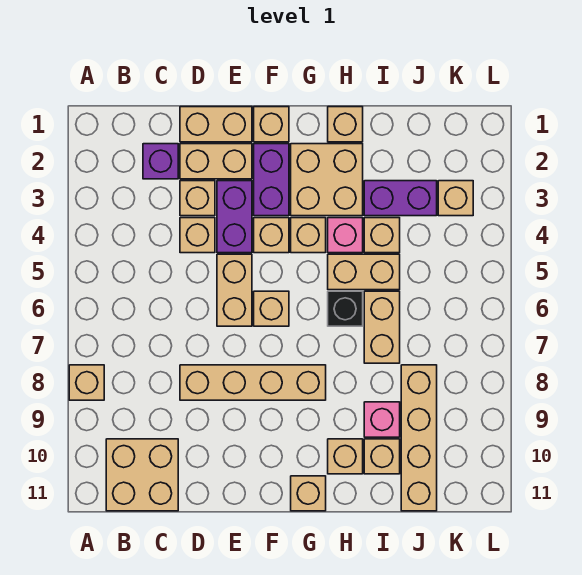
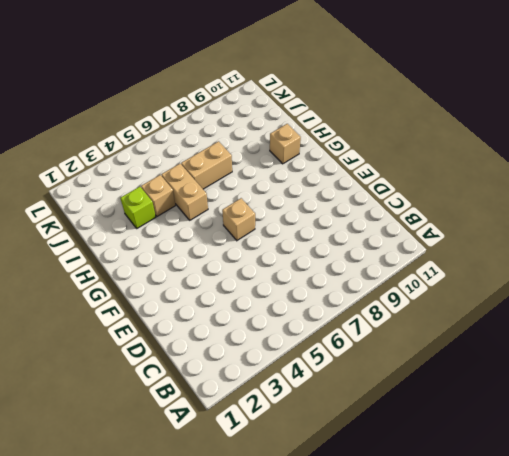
lime 1x1 brick [120,187,156,228] -> purple 1x2 brick [364,181,437,216]
none -> tan 1x1 brick [69,365,104,400]
none -> tan 2x2 brick [106,439,178,511]
none -> purple 1x1 brick [143,144,178,179]

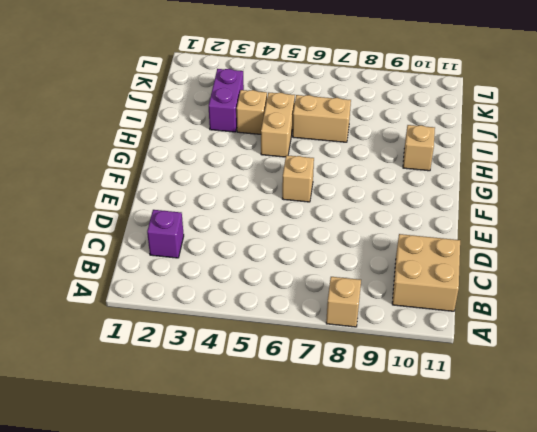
none -> tan 1x2 brick [180,107,252,142]
none -> tan 1x2 brick [180,144,252,179]
none -> tan 1x1 brick [180,181,215,216]

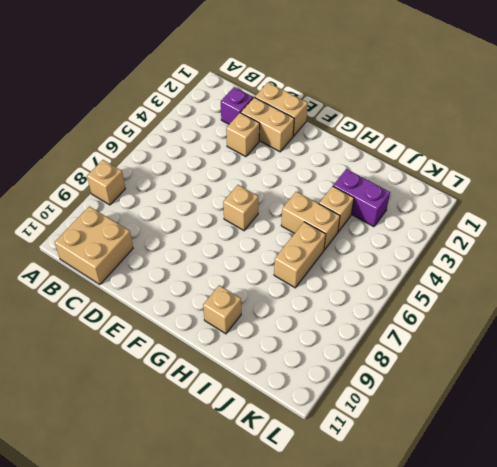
none -> tan 1x1 brick [180,218,215,253]
none -> tan 1x4 brick [180,365,326,400]
none -> purple 1x2 brick [217,181,252,253]

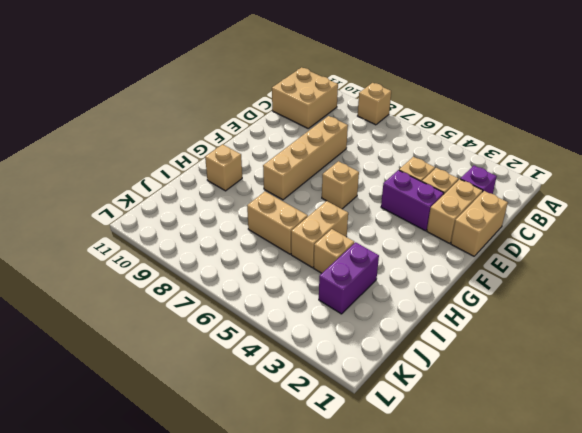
none -> tan 1x2 brick [217,254,252,326]
none -> tan 1x1 brick [254,107,289,142]
none -> purple 1x2 brick [254,144,289,216]

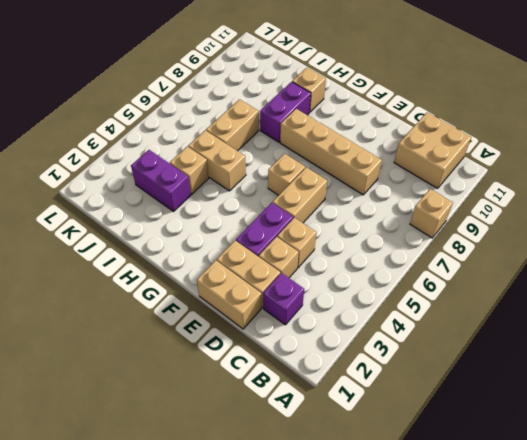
purple 1x2 brick [260,82,311,142] -> purple 1x2 brick moved to [254,144,289,216]
none -> tan 1x1 brick [254,107,289,142]
none -> tan 1x1 brick [254,218,289,253]
none -> tan 2x2 brick [291,144,363,216]

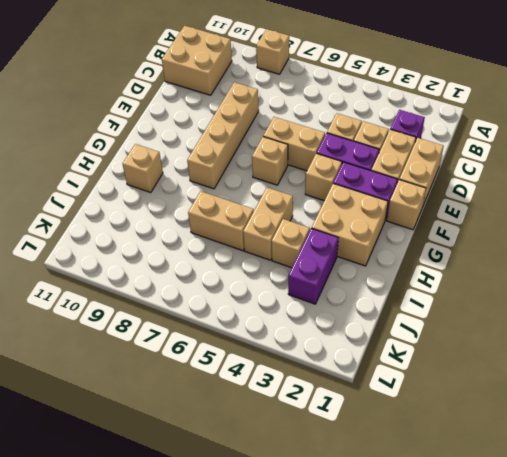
none -> tan 1x1 brick [291,218,326,253]
none -> tan 1x1 brick [291,476,326,511]
none -> tan 1x1 brick [328,107,363,142]

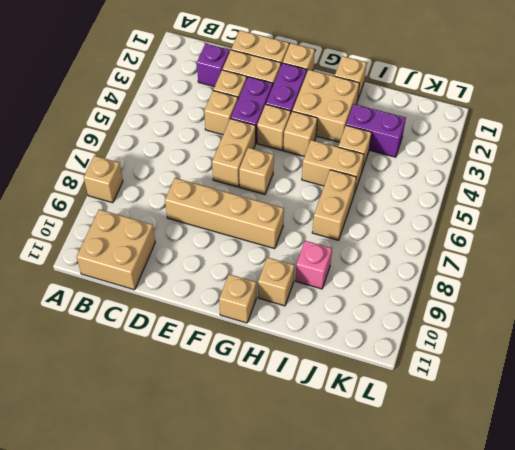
none -> pink 1x1 brick [328,218,363,253]
none -> black 1x1 brick [328,291,363,326]
none -> tan 1x1 brick [364,439,400,474]

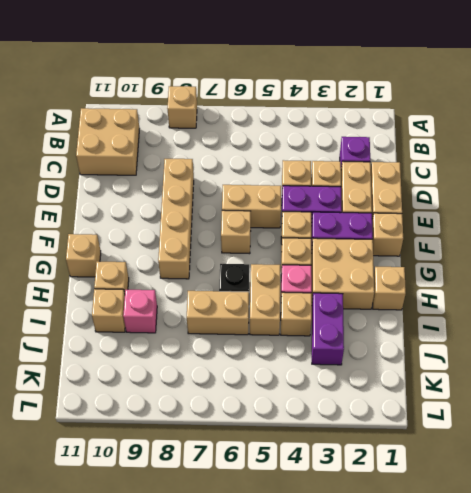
none -> tan 1x4 brick [401,365,437,511]
none -> tan 1x1 brick [438,181,473,216]

